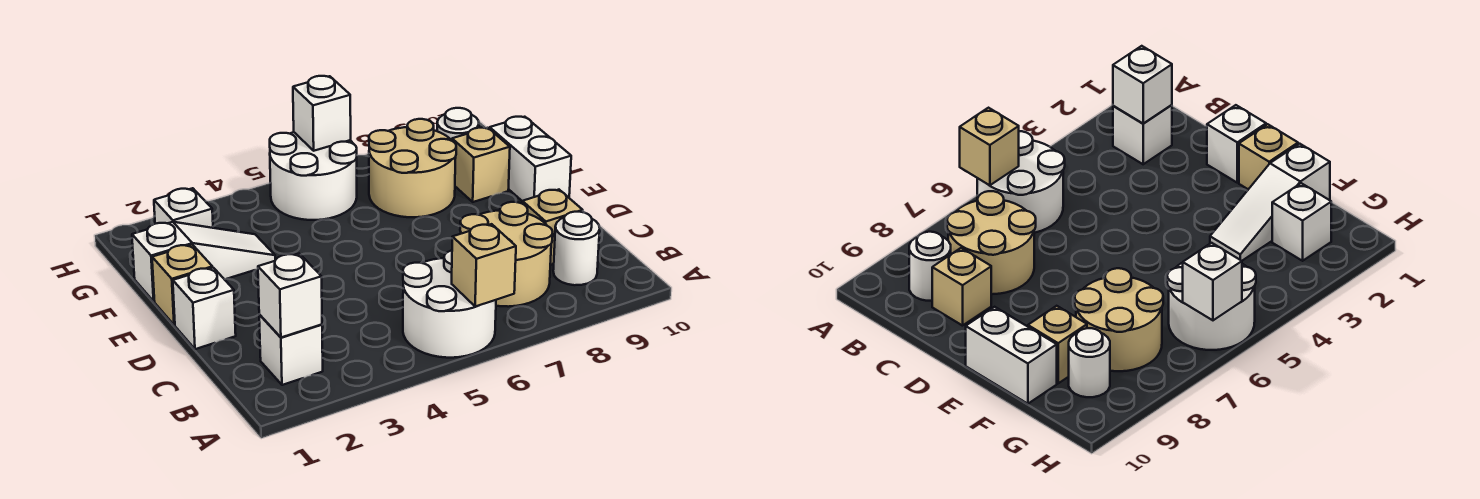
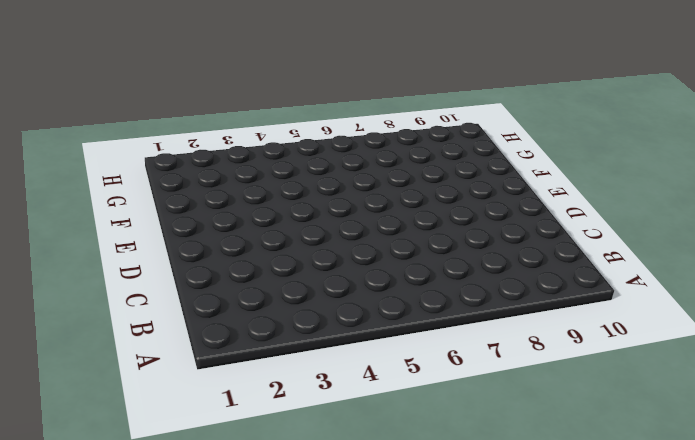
none -> white 2x2 round brick [403,250,496,358]
none -> white 1x1 brick [259,315,323,385]
none -> tan 2x2 round brick [460,202,553,307]

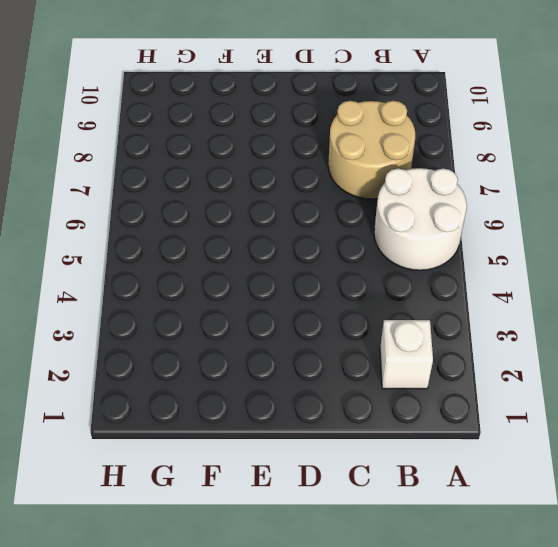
none -> white 1x1 round brick [553,212,600,285]
none -> tan 1x1 brick [522,190,583,265]
none -> white 1x1 brick [173,268,236,349]

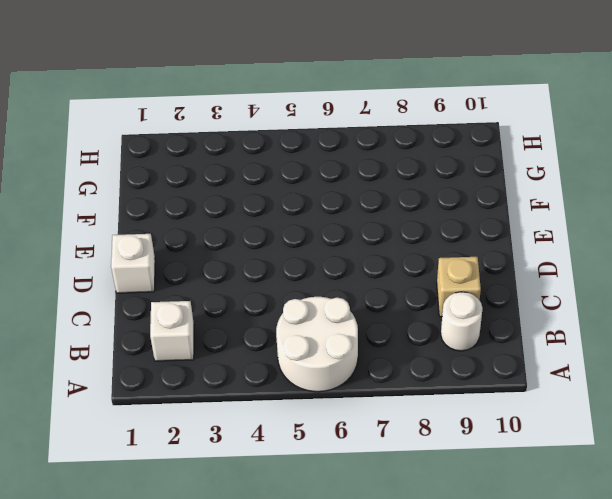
none -> tan 2x2 round brick [460,202,553,307]
none -> tan 1x1 brick [152,245,213,325]
none -> white 1x2 brick [490,117,571,201]

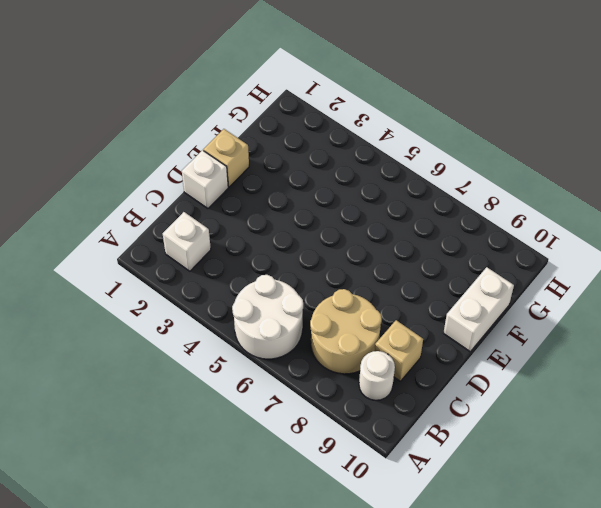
none -> white 1x3 slope [132,222,275,301]
none -> tan 2x2 round brick [369,119,456,217]
none -> tan 1x1 brick [452,128,510,202]

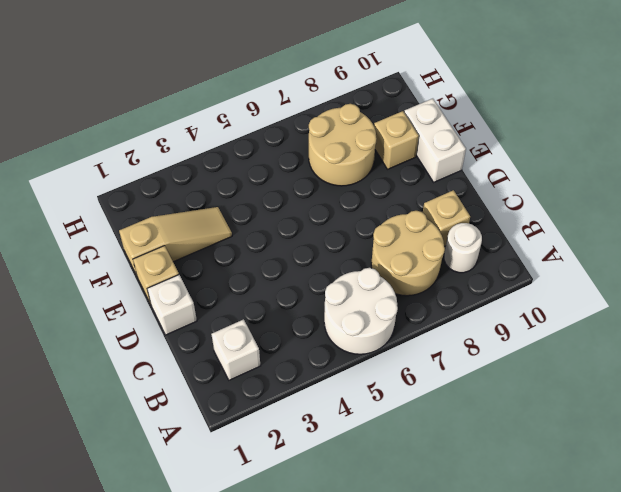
tan 1x3 slope [119,207,232,275] -> white 1x3 slope [132,222,275,301]
none -> white 1x1 brick [154,188,213,228]
none -> white 2x2 round brick [270,132,357,220]
none -> white 1x1 round brick [437,108,479,140]

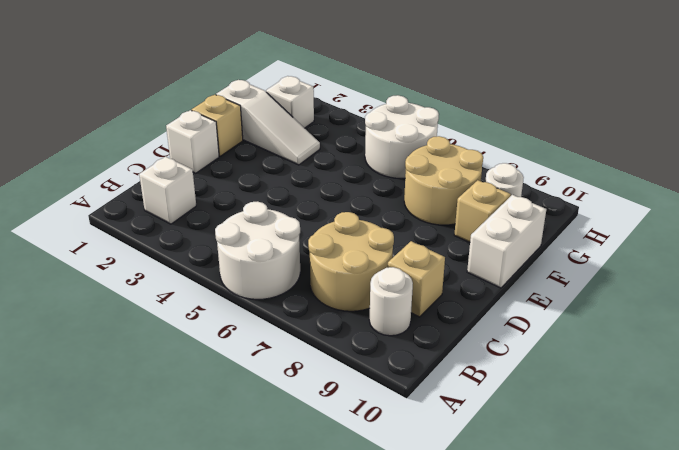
none -> tan 1x1 brick [452,224,516,306]
none -> white 1x1 brick [258,254,322,337]
none -> white 1x1 brick [293,76,351,151]

